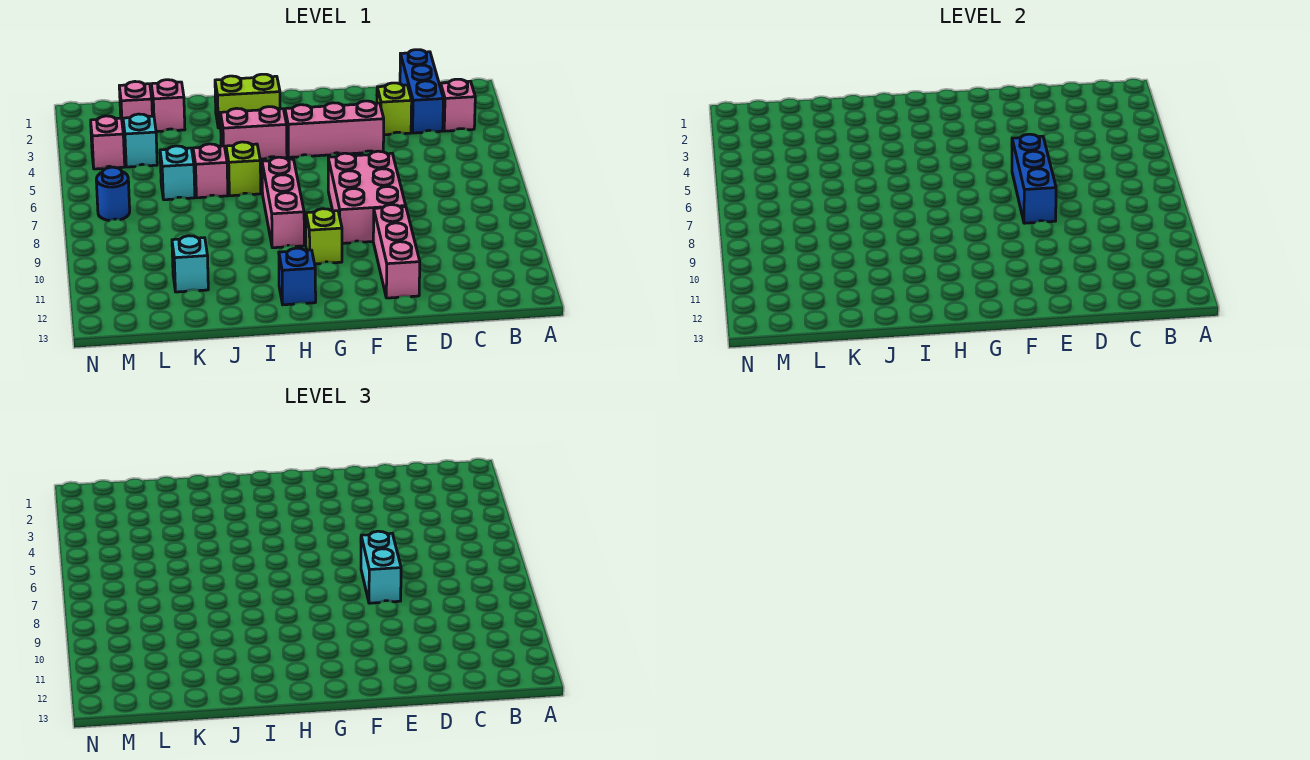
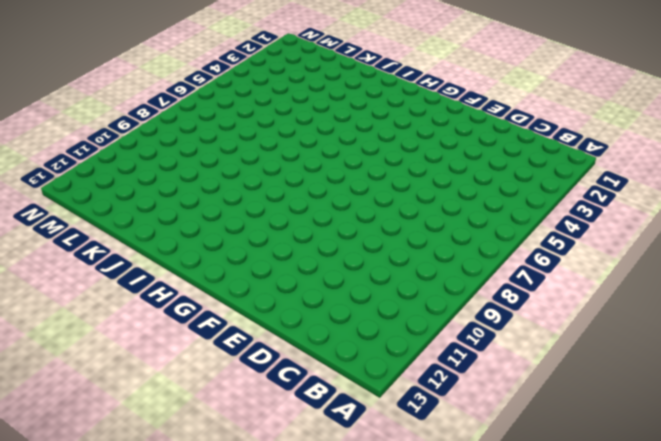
none -> pink 1x1 brick [441,79,475,131]
none -> blue 1x3 brick [400,50,443,133]
none -> lime 1x1 brick [377,83,412,135]

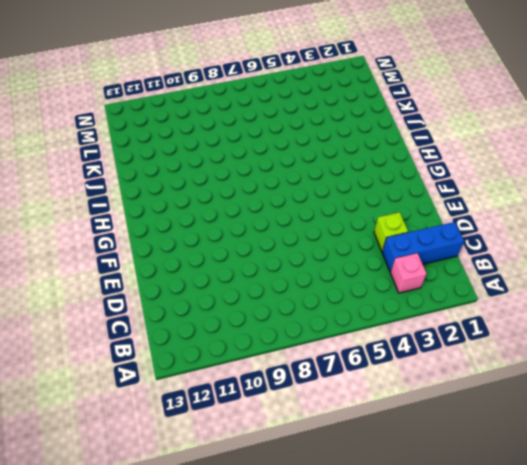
none -> pink 1x3 brick [285,101,384,157]
none -> pink 2x3 brick [328,151,406,243]
none -> pink 1x3 brick [373,205,420,298]

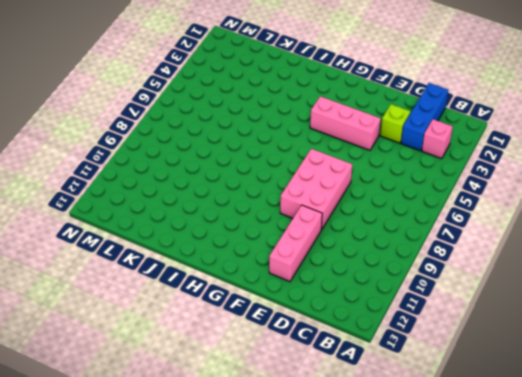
none -> lime 1x1 brick [306,209,342,264]
none -> lime 1x2 brick [215,74,280,128]
none -> pink 1x2 brick [220,107,287,159]

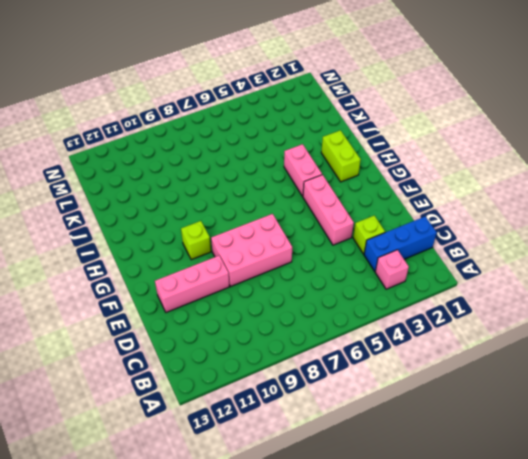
none -> pink 1x3 brick [262,157,304,248]
none -> blue 1x1 brick [279,248,316,305]
none -> lime 1x1 brick [226,142,261,196]

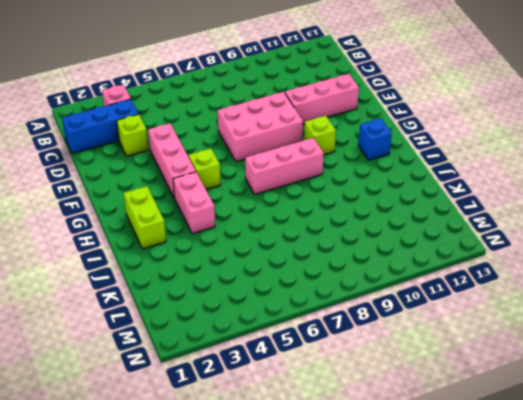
lime 1x1 brick [189,149,221,189] -> lime 1x1 brick moved to [226,142,261,196]
none -> pink 1x1 brick [193,144,228,198]
none -> pink 1x1 brick [151,80,185,132]
none -> cyan 1x1 brick [160,146,195,200]

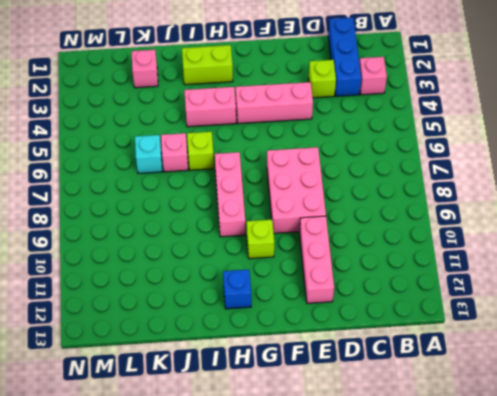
none -> cyan 1x1 brick [172,236,208,292]
none -> pink 1x1 brick [119,82,152,133]
none -> cyan 1x1 brick [123,114,157,167]

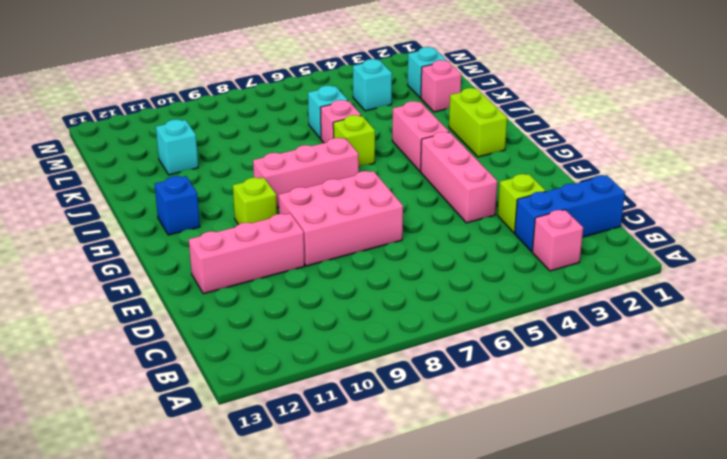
cyan 1x1 brick [408,47,447,98] -> pink 1x1 brick [119,82,152,133]
none -> pink 1x1 brick [91,116,125,169]
none -> blue 1x1 round brick [96,167,130,220]
none -> blue 1x3 brick [1012,134,1056,223]

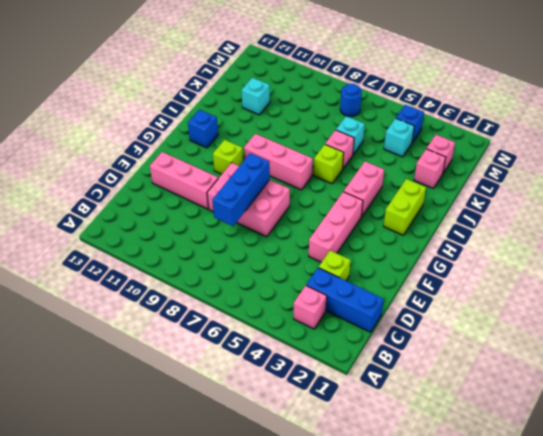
blue 1x3 brick [212,153,270,226] -> blue 1x3 brick turned to [1012,134,1056,223]
blue 1x1 brick [396,105,424,143] -> pink 1x1 brick [91,116,125,169]
none -> cyan 1x2 brick [361,531,401,603]

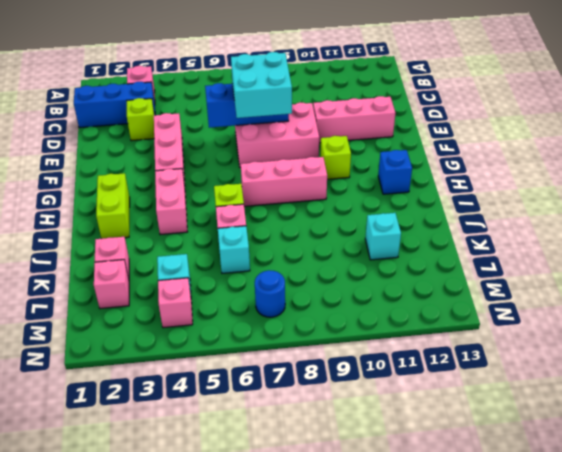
cyan 2x2 brick [231,52,292,118] -> cyan 1x2 brick [361,531,401,603]

